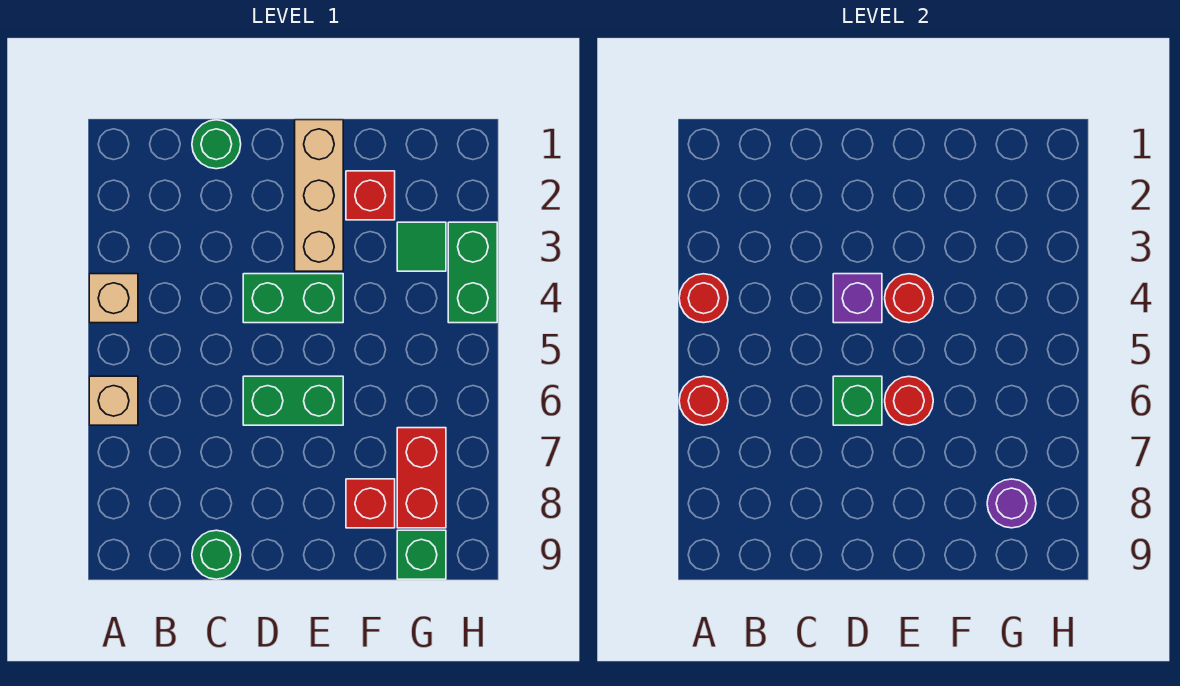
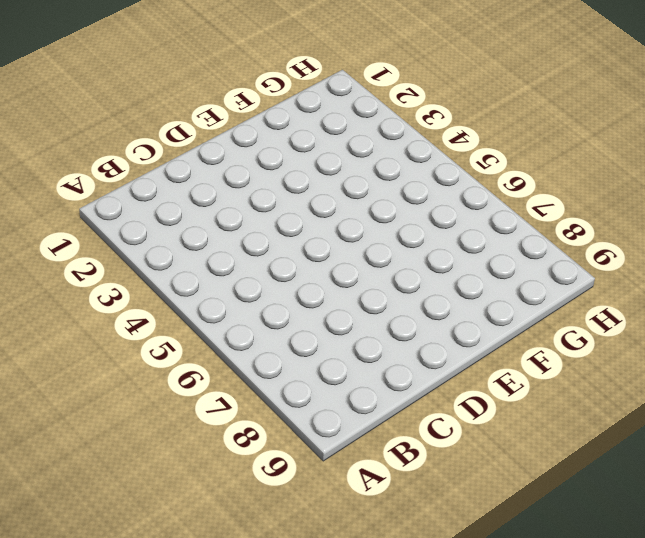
none -> tan 1x1 brick [89,274,138,323]
none -> tan 1x1 brick [89,376,138,425]
none -> green 1x1 round brick [192,120,241,169]

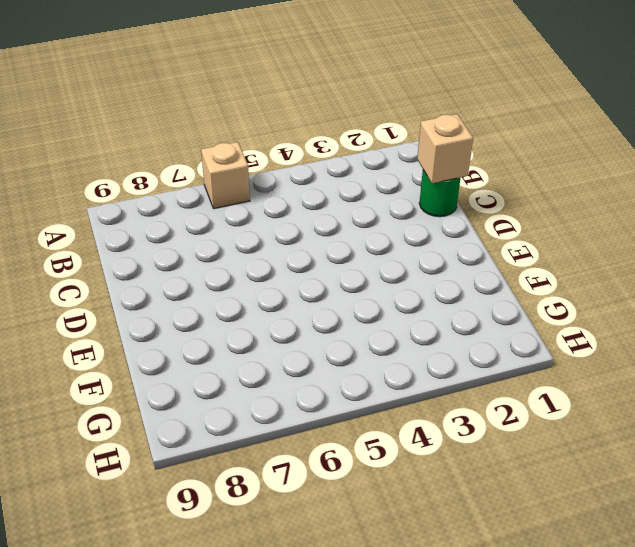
tan 1x1 brick [417,114,473,183] -> tan 1x1 brick moved to [89,274,138,323]
none -> green 1x1 round brick [192,530,241,579]
none -> green 1x2 brick [243,274,343,323]
none -> green 1x2 brick [243,376,343,425]

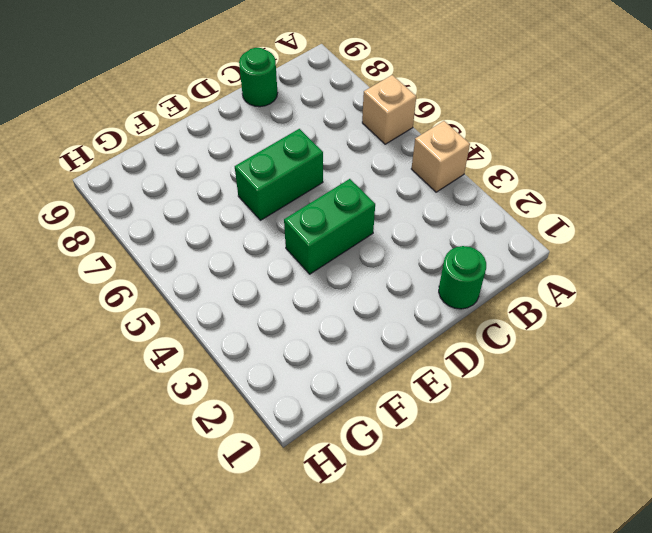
none -> tan 1x3 brick [295,120,343,271]
none -> red 1x1 brick [346,171,395,220]
none -> red 1x1 brick [346,479,395,528]

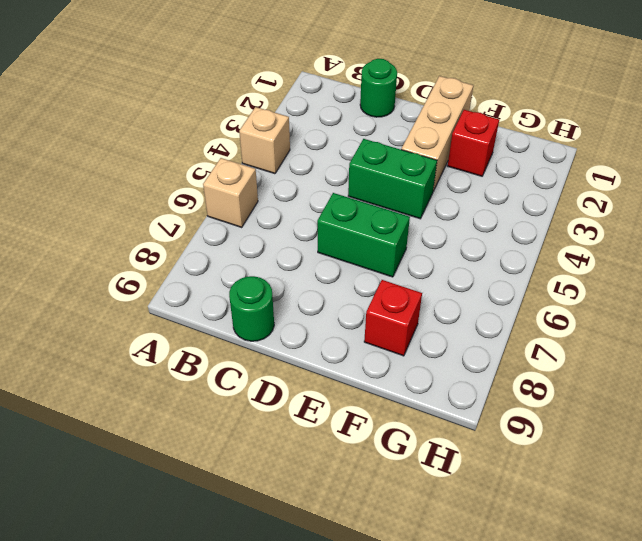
none -> green 1x1 tile [397,222,446,271]
none -> red 1x2 brick [397,428,446,528]
none -> green 1x1 brick [397,530,446,579]

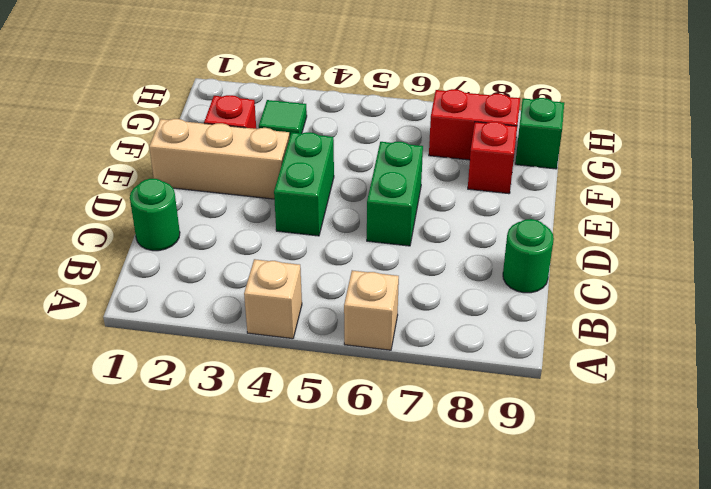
none -> green 1x2 brick [448,222,497,323]
none -> red 1x1 round brick [679,274,728,323]
none -> red 1x1 round brick [679,376,728,425]

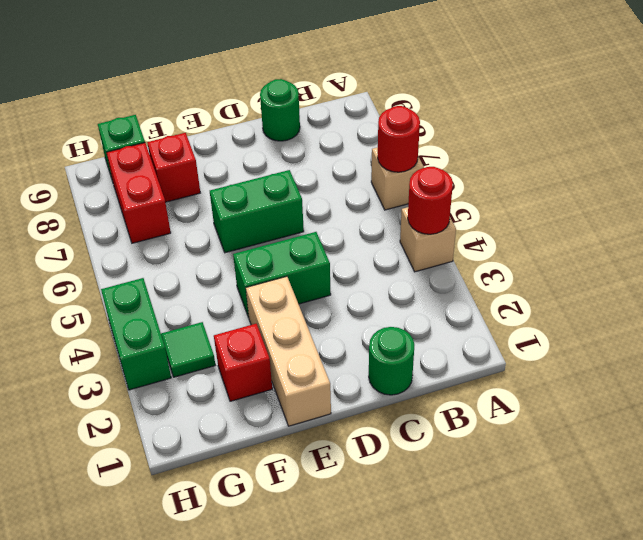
none -> purple 1x1 brick [833,274,882,323]
none -> green 1x1 brick [833,376,882,425]
none -> red 1x1 round brick [885,274,933,323]

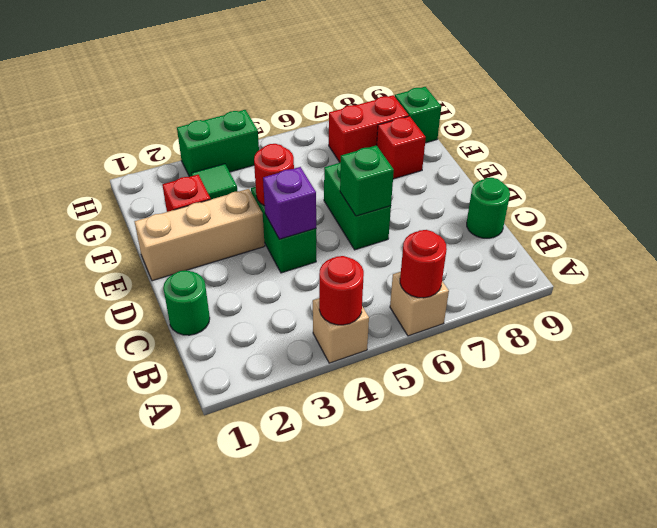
none -> red 1x1 round brick [885,377,933,425]
none -> purple 1x1 round brick [987,479,1036,528]

